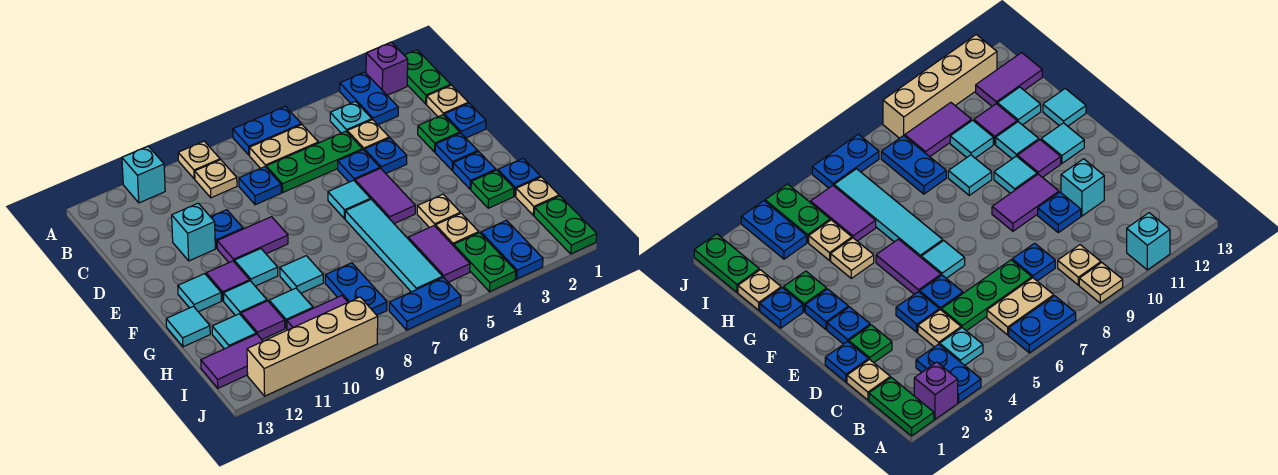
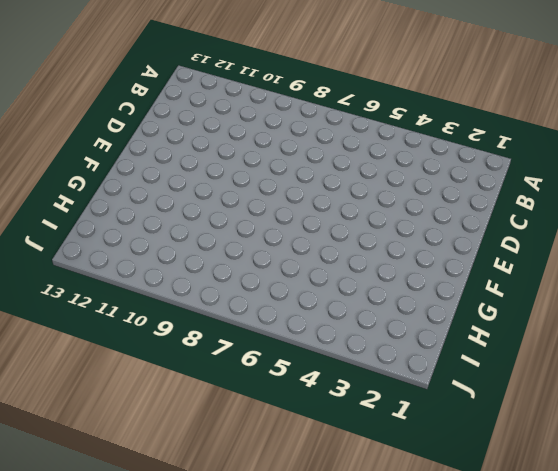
none -> green 1x2 plate [404,50,451,104]
none -> purple 1x1 brick [366,42,408,95]
none -> blue 1x2 plate [340,72,398,125]
none -> blue 1x2 plate [233,106,301,155]

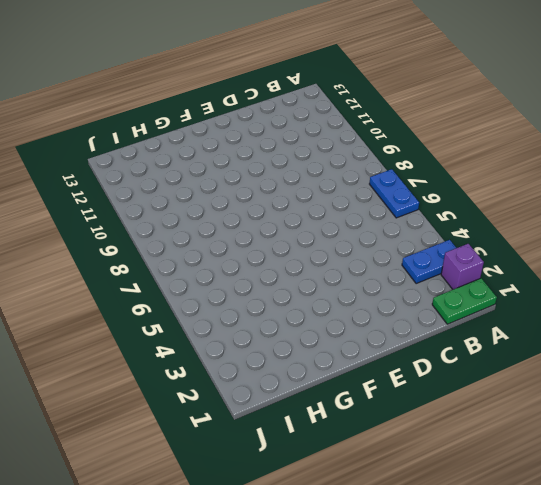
none -> tan 1x1 plate [178,141,220,179]
none -> cyan 1x1 brick [122,146,165,203]
none -> cyan 1x1 plate [330,102,372,133]
none -> tan 1x2 plate [249,125,318,168]

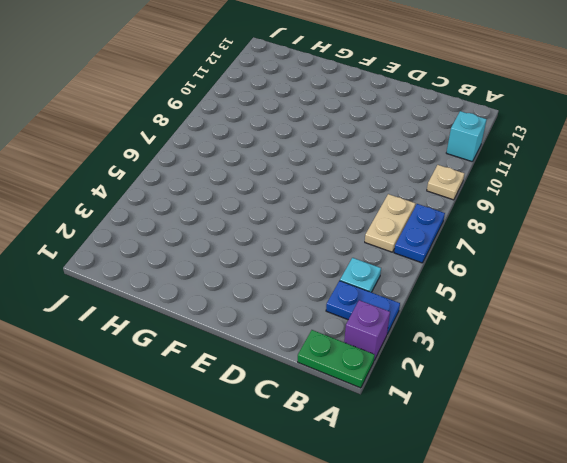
none -> tan 1x1 plate [195,160,237,198]
none -> tan 1x1 plate [427,85,468,117]
none -> tan 1x1 plate [347,120,389,151]
none -> green 1x3 plate [266,131,362,192]

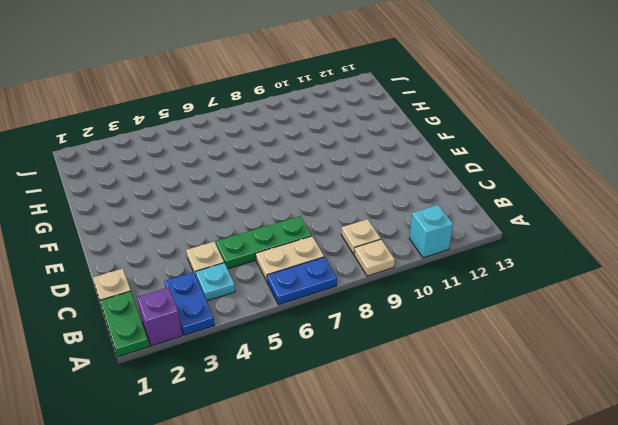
none -> blue 1x1 plate [239,167,281,205]
none -> blue 1x1 plate [444,103,486,138]
none -> green 1x1 plate [418,115,460,152]
none -> blue 1x1 plate [365,138,407,173]

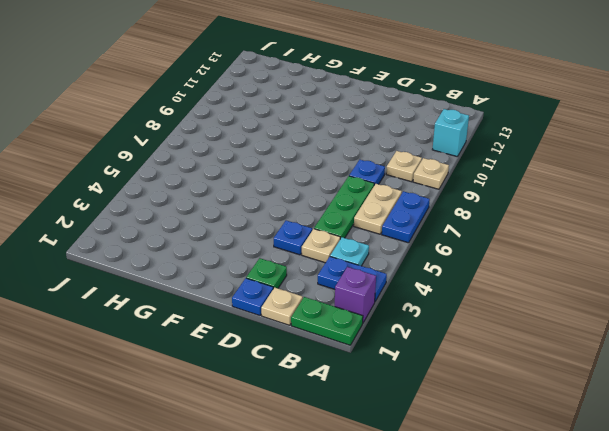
none -> blue 1x1 plate [338,150,380,182]
none -> blue 1x1 plate [211,210,243,248]
none -> cyan 1x1 brick [172,203,215,261]
none -> blue 1x1 plate [435,133,478,171]

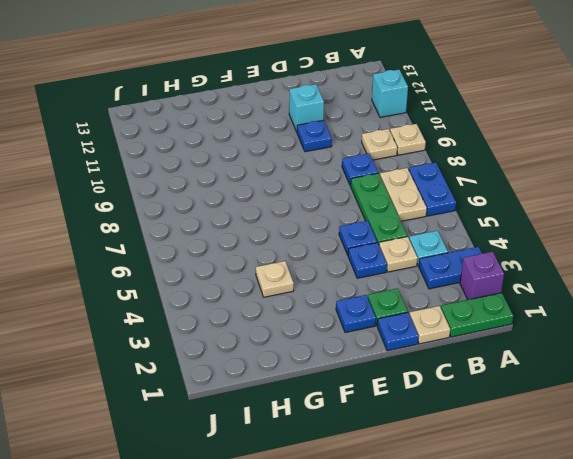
none -> purple 1x2 tile [355,168,415,224]
none -> cyan 1x1 tile [328,180,370,219]
none -> purple 1x2 tile [217,217,288,262]
none -> blue 1x1 plate [453,152,496,189]

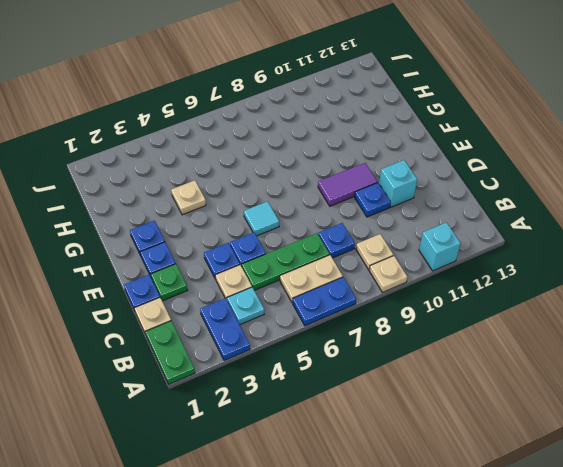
none -> purple 1x1 brick [366,42,408,95]
none -> purple 1x2 tile [355,168,415,224]
none -> cyan 1x4 tile [345,199,443,292]
none -> cyan 1x1 tile [234,249,278,286]

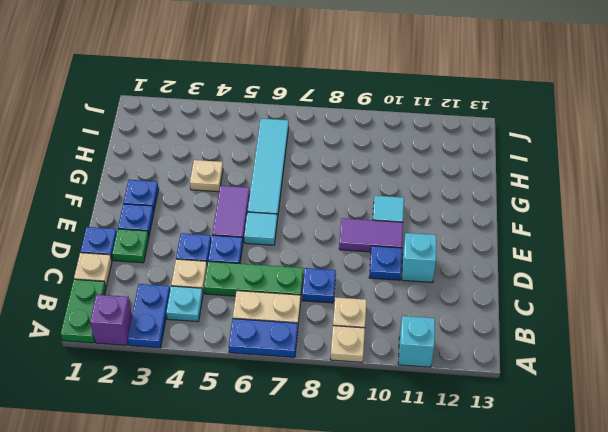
none -> purple 1x1 tile [206,261,250,301]
none -> cyan 1x1 tile [178,274,221,312]
none -> blue 1x1 plate [498,158,541,196]
none -> green 1x1 plate [471,170,514,208]

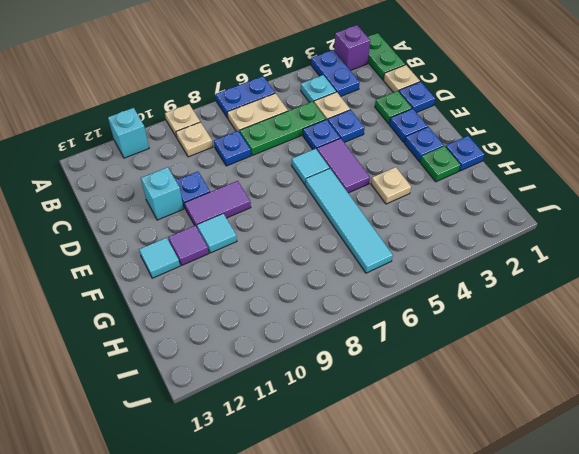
none -> cyan 1x1 tile [280,256,323,293]
none -> cyan 1x1 tile [223,281,267,315]
none -> cyan 1x1 tile [166,306,210,347]
none -> tan 1x1 plate [516,177,559,215]

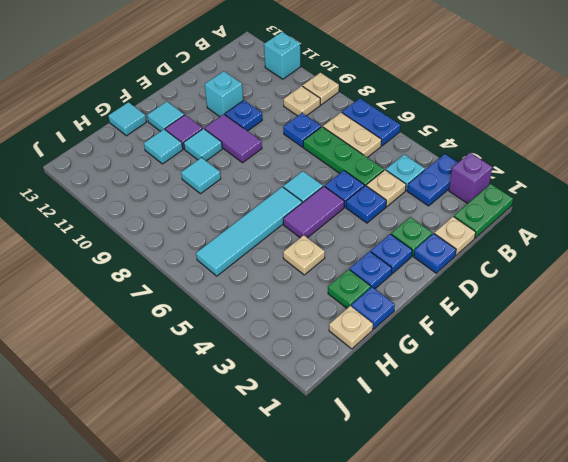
none -> tan 1x1 plate [435,213,479,246]
none -> purple 1x2 tile [408,226,470,282]
none -> blue 1x2 plate [325,263,387,315]
none -> cyan 1x1 tile [269,288,313,328]

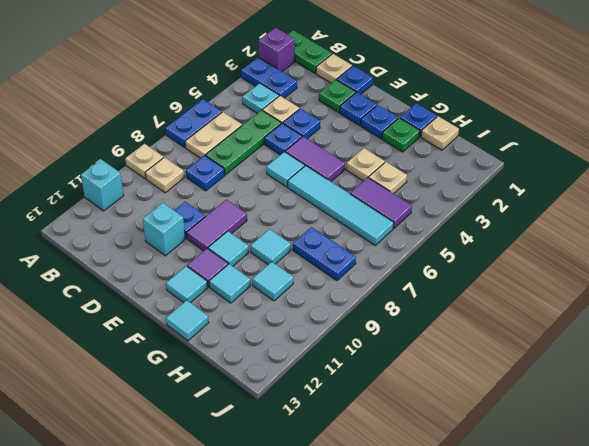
none -> purple 1x1 tile [241,301,285,339]
none -> cyan 1x1 tile [212,314,256,349]
none -> green 1x2 plate [534,196,597,254]
none -> blue 1x2 plate [481,220,543,279]

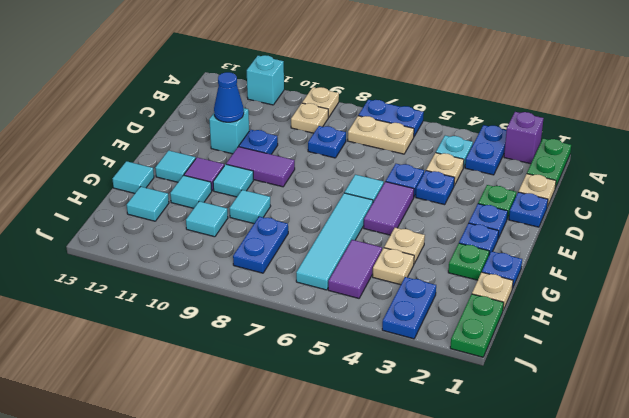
blue 1x1 cone [214,72,244,122] -> none
none -> green 1x3 plate [266,131,362,192]
none -> purple 1x1 tile [241,301,285,339]
none -> green 1x2 plate [454,233,516,292]
none -> purple 1x2 tile [287,296,348,330]

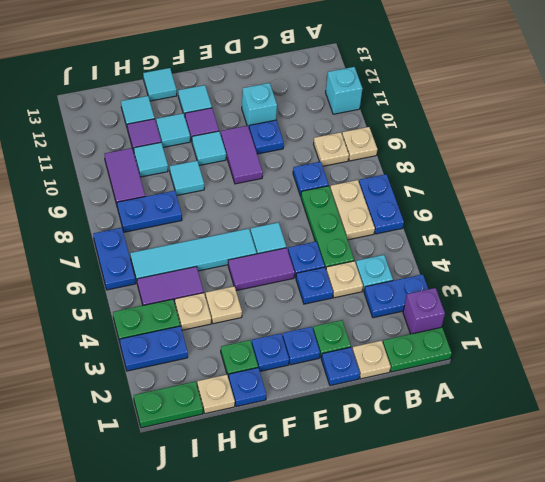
none -> purple 1x2 tile [201,334,263,388]
none -> tan 1x4 brick [247,297,378,396]

